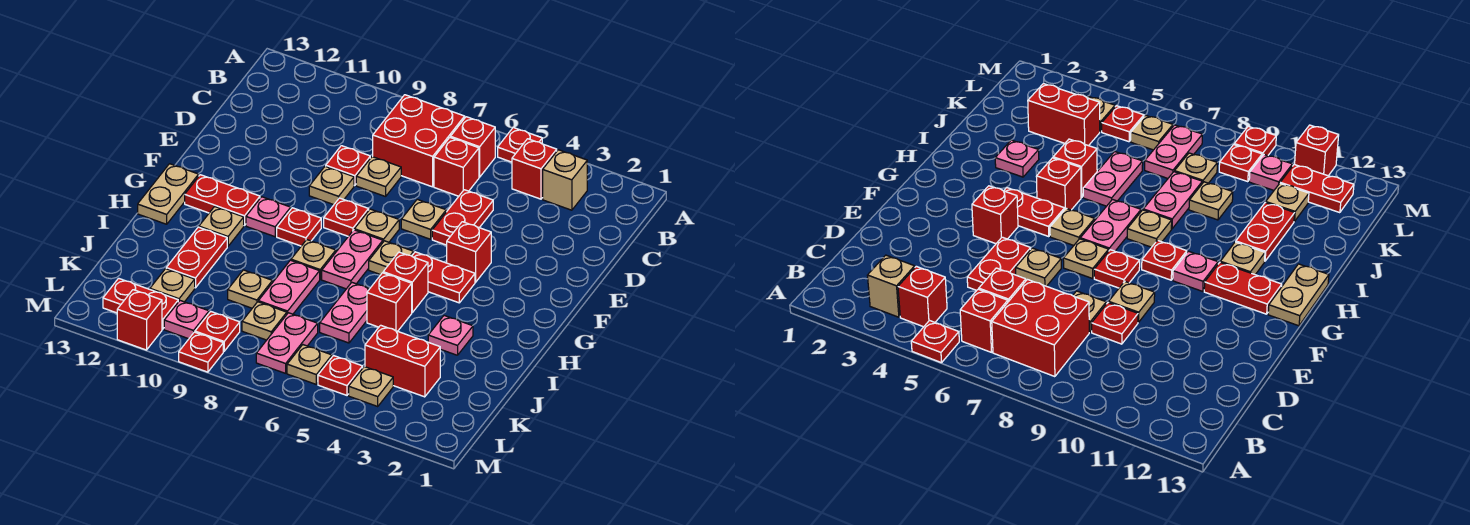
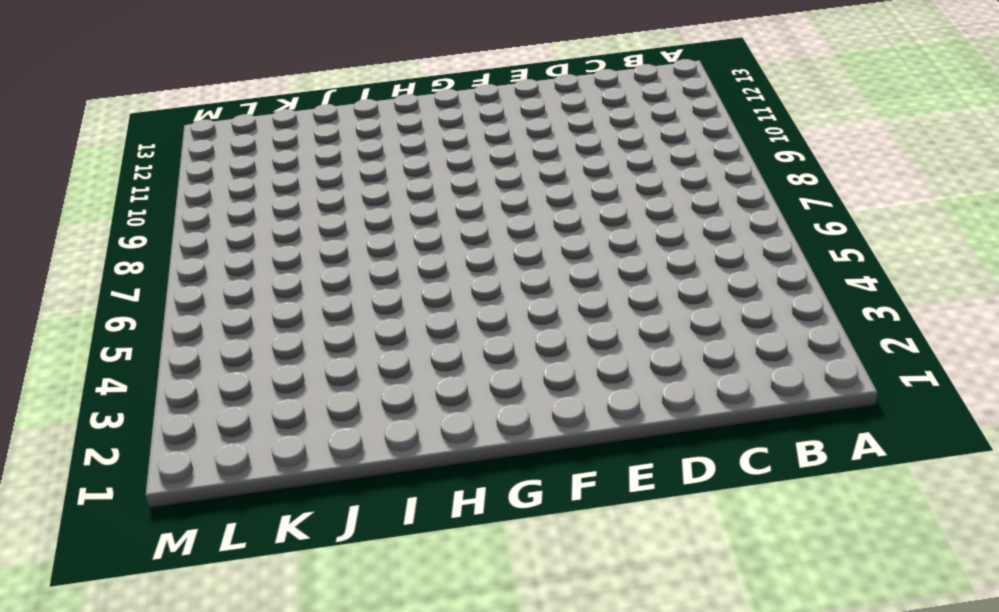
none -> red 1x1 plate [498,128,542,162]
none -> tan 1x1 brick [543,150,587,210]
none -> red 1x1 brick [512,139,557,199]
none -> red 1x1 brick [450,117,495,177]

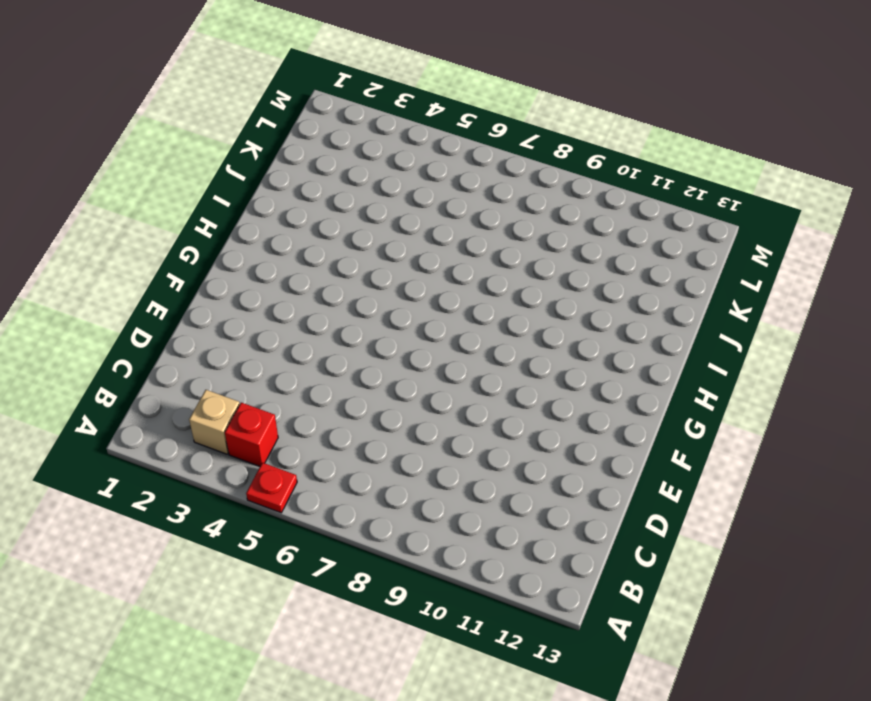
none -> red 1x1 brick [450,117,495,177]
none -> red 2x2 brick [373,95,465,187]
none -> red 1x1 brick [434,138,479,196]
none -> red 1x2 plate [432,190,493,245]

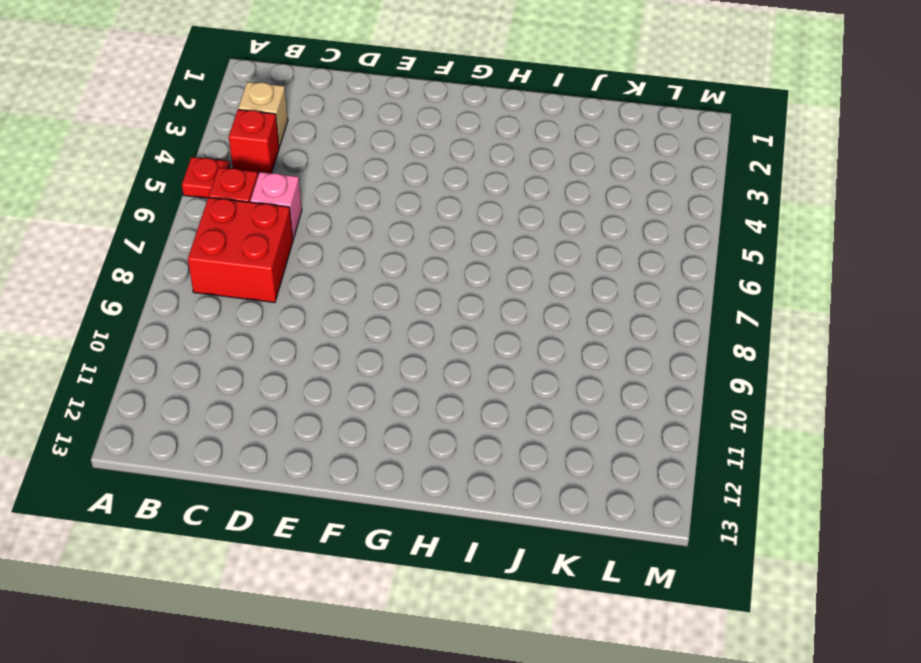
pink 1x1 brick [250,172,302,239] -> red 1x1 brick [434,138,479,196]
none -> red 1x2 plate [432,190,493,245]
none -> tan 1x1 plate [356,157,401,197]
none -> red 1x1 plate [326,146,370,186]
none -> tan 1x1 plate [401,199,446,239]

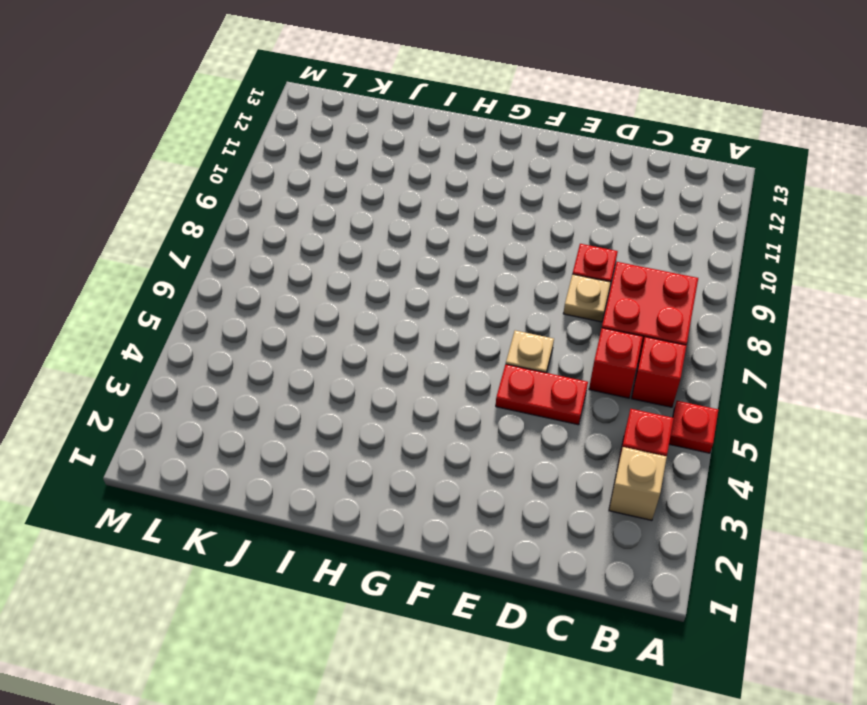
none -> tan 1x1 plate [309,166,354,205]
none -> red 1x1 brick [447,222,491,282]
none -> tan 1x1 plate [354,209,399,242]
none -> red 1x1 plate [324,198,369,236]

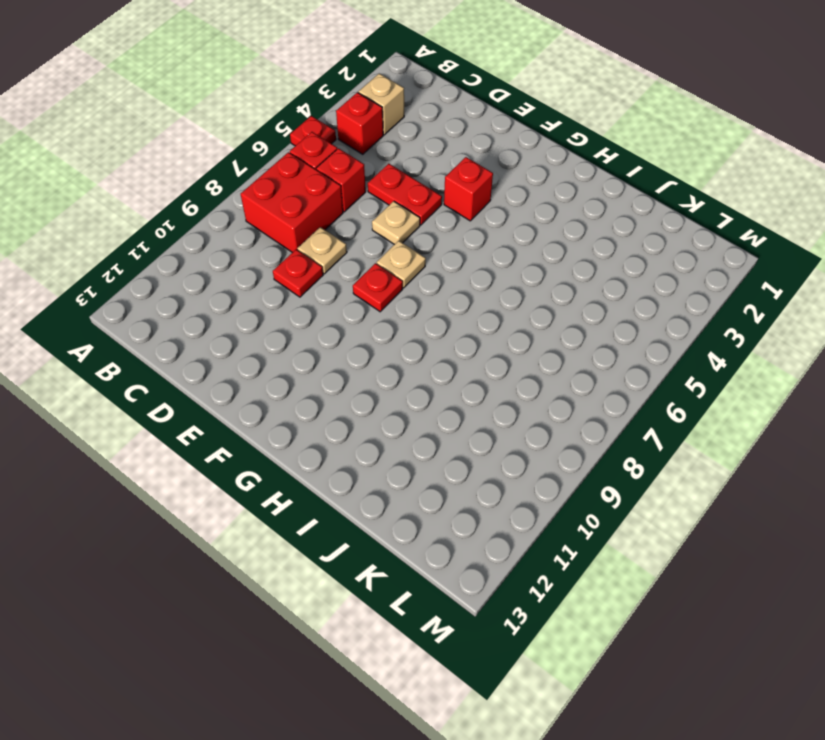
none -> tan 1x1 plate [309,166,354,205]
none -> red 1x2 plate [412,252,475,303]
none -> tan 1x1 plate [369,241,414,275]
none -> pink 1x2 plate [322,230,383,289]

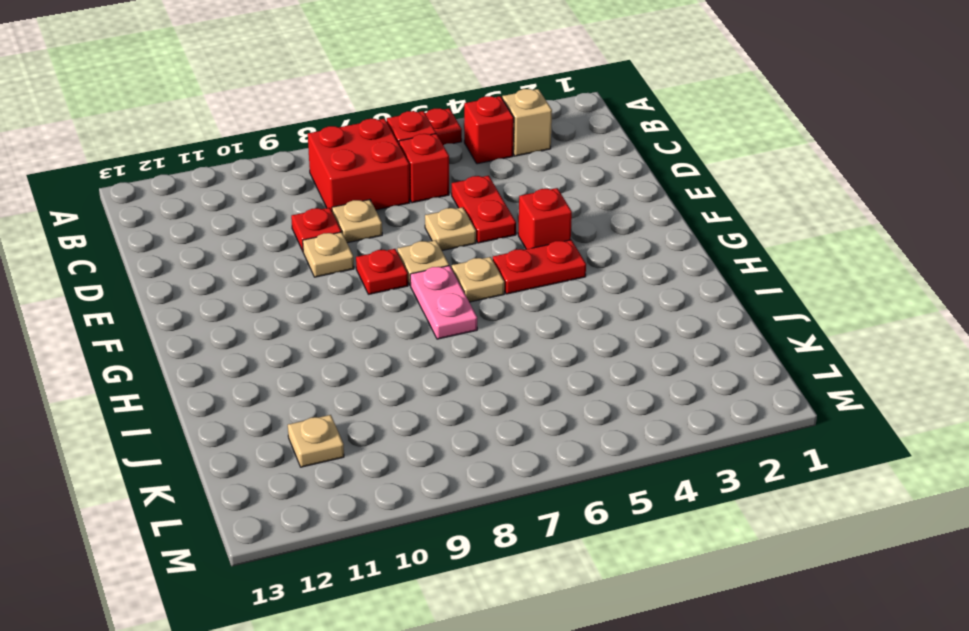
none -> red 1x1 plate [277,208,321,246]
none -> pink 1x1 plate [246,197,291,237]
none -> red 1x2 plate [185,175,260,226]
none -> tan 1x2 plate [138,164,199,224]

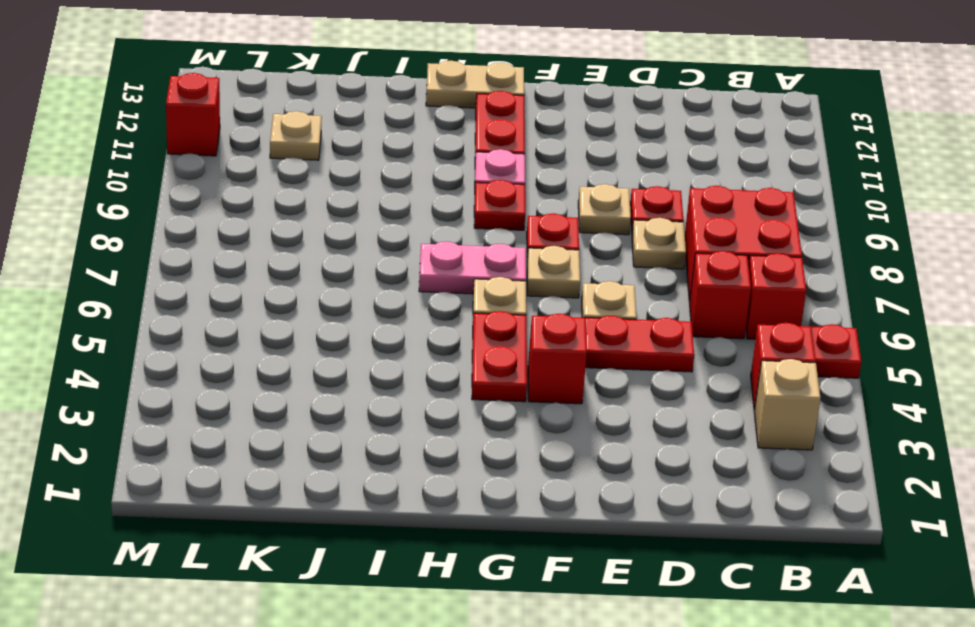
none -> red 1x1 brick [383,252,428,312]
none -> tan 1x1 plate [291,240,336,279]
none -> tan 1x1 plate [199,206,244,246]
none -> pink 1x1 plate [428,316,473,355]

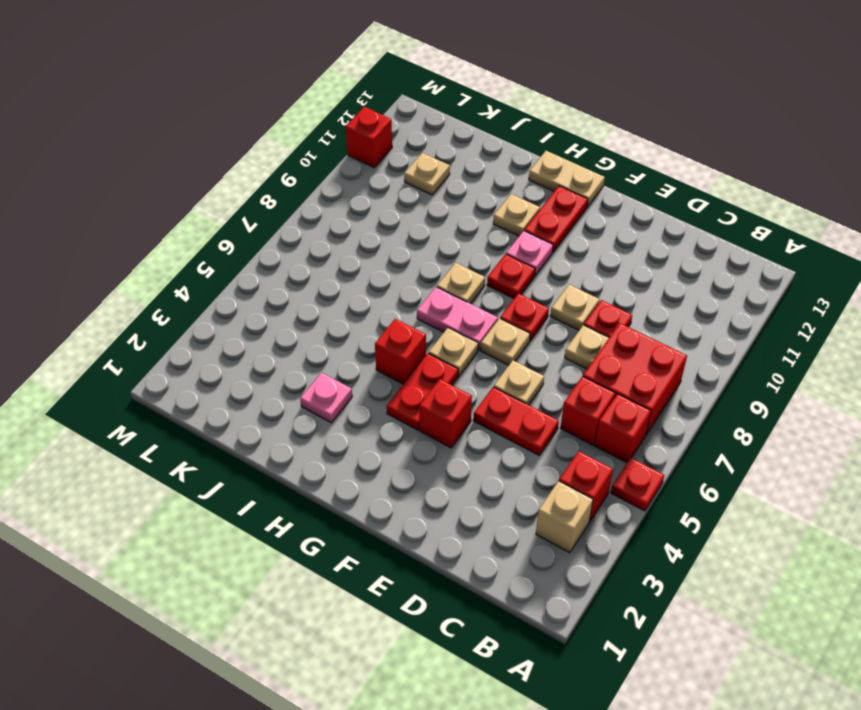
none -> red 1x1 brick [367,273,412,331]
none -> pink 1x2 plate [320,283,369,343]
none -> pink 1x2 plate [258,260,320,314]
none -> red 1x2 plate [166,227,227,288]

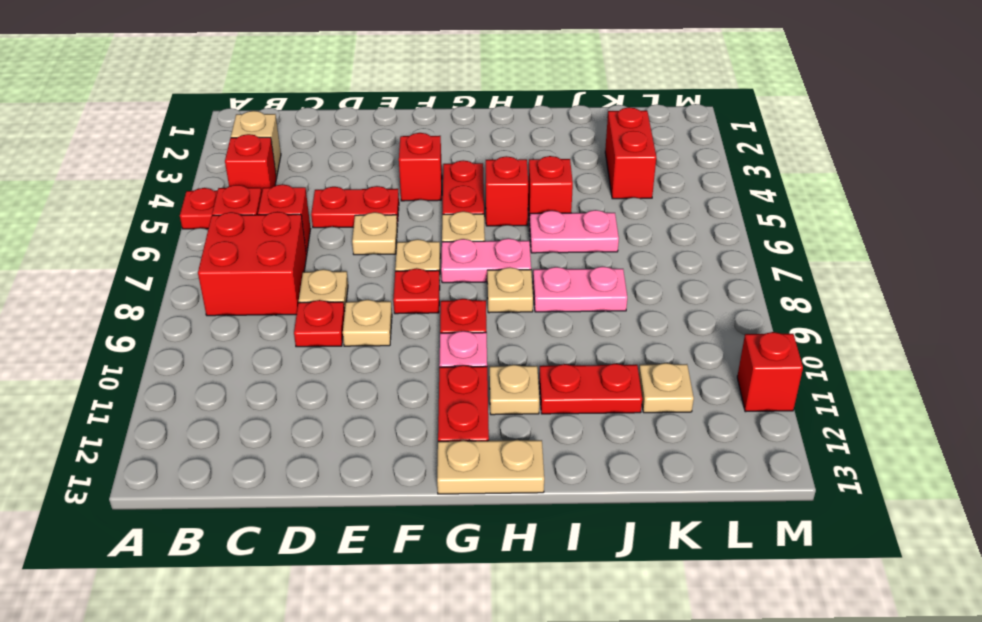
none -> pink 1x1 plate [428,316,473,355]
none -> tan 1x1 plate [228,270,272,308]
none -> pink 1x2 plate [256,313,318,373]
none -> tan 1x1 plate [242,302,287,340]

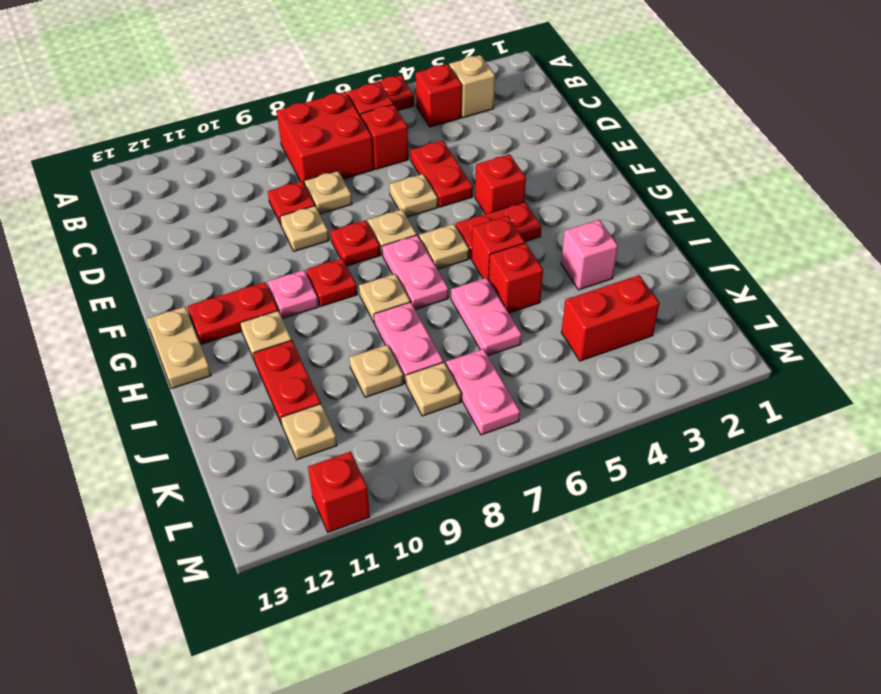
pink 1x1 brick [561,220,618,290] -> pink 1x1 plate [428,316,473,355]
none -> tan 1x1 plate [349,367,393,406]
none -> red 1x1 plate [318,356,363,395]
none -> tan 1x1 plate [287,345,332,384]
none -> red 1x1 plate [195,312,240,351]

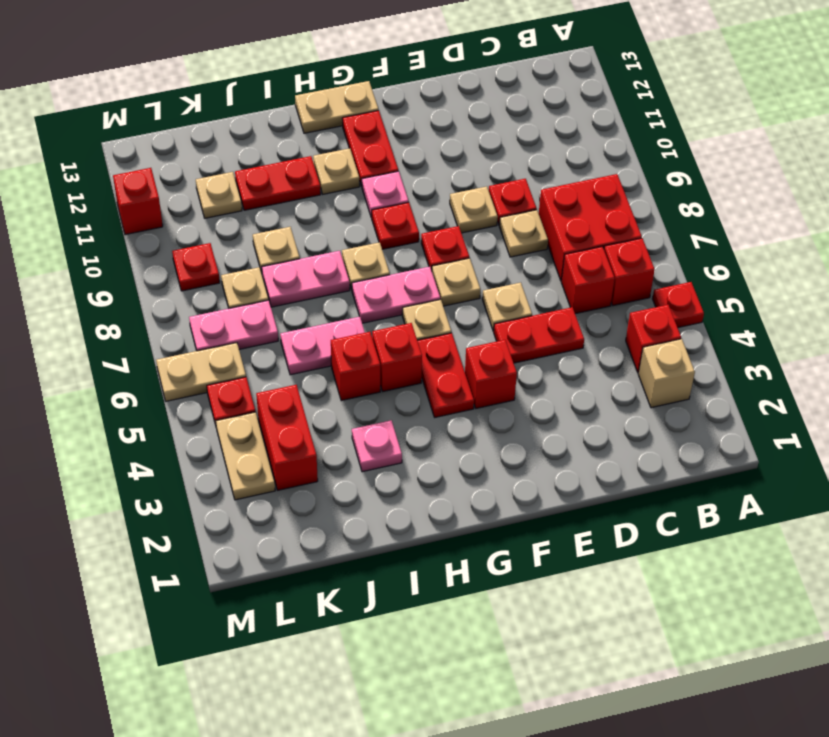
tan 1x2 plate [216,412,275,500] -> tan 1x1 plate [349,367,393,406]
tan 1x2 plate [156,343,246,401] -> tan 1x1 plate [287,345,332,384]
none -> pink 1x1 plate [164,301,209,339]
none -> red 1x2 plate [103,278,178,329]
none -> red 1x1 plate [179,332,223,372]

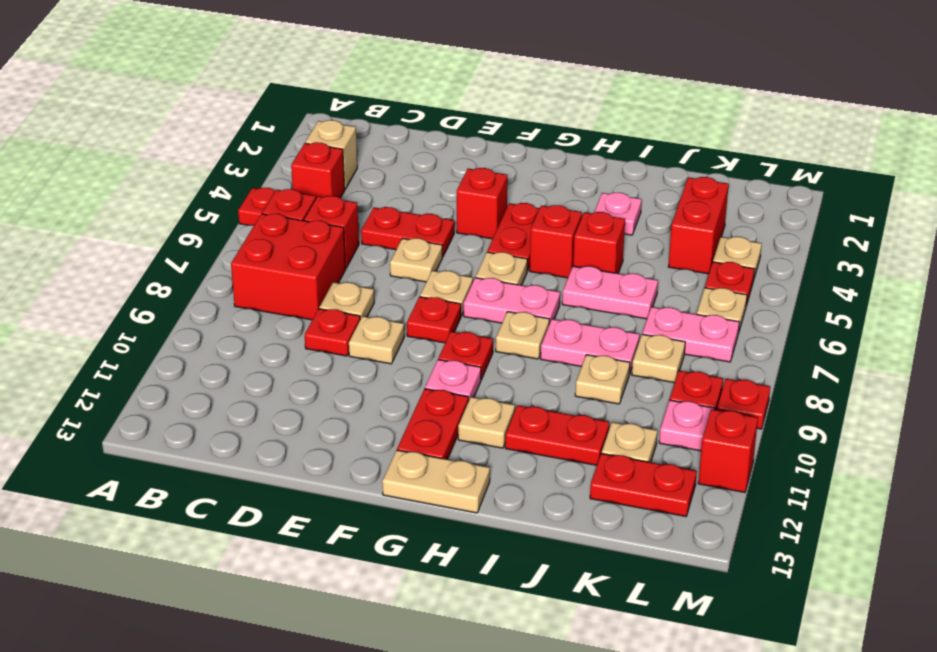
red 1x2 plate [590,453,697,516] -> red 1x2 plate turned to [103,278,178,329]

